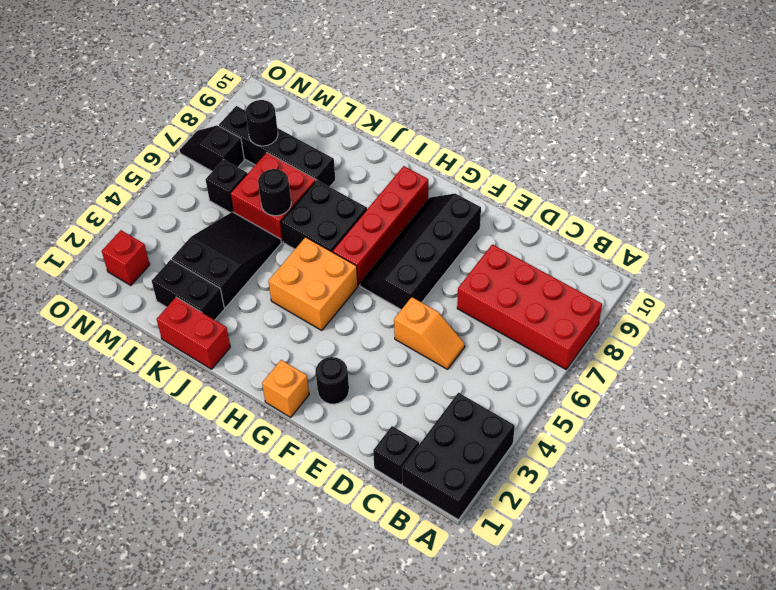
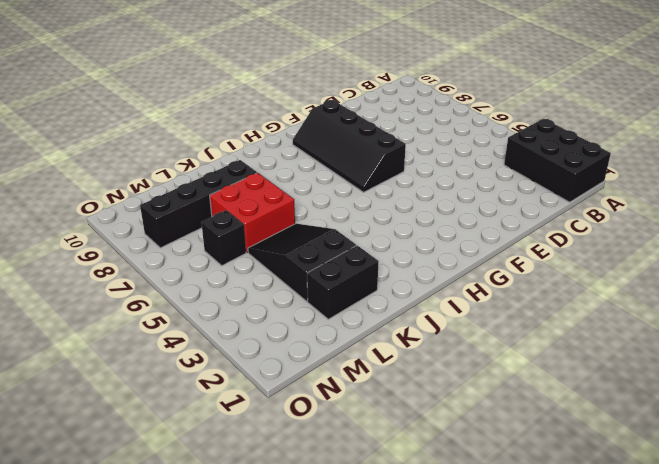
none -> red 2x4 brick [457,244,602,369]
none -> black 1x1 brick [373,426,419,485]
none -> orange 1x2 slope [394,297,465,369]

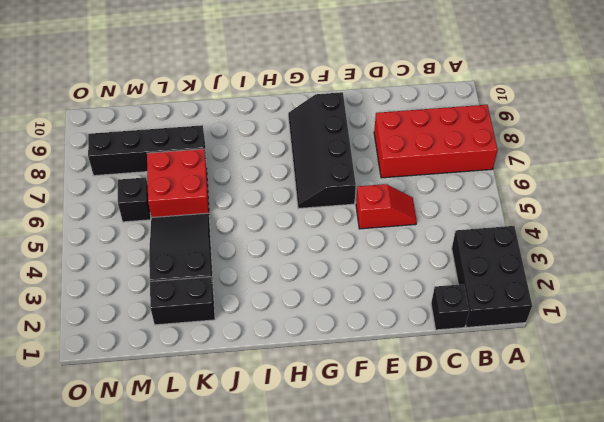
red 1x2 slope [356,184,417,229] -> orange 1x2 slope [394,297,465,369]
none -> black 1x1 round brick [316,357,349,404]
none -> orange 1x1 brick [262,360,309,417]
none -> orange 2x2 brick [268,237,358,331]

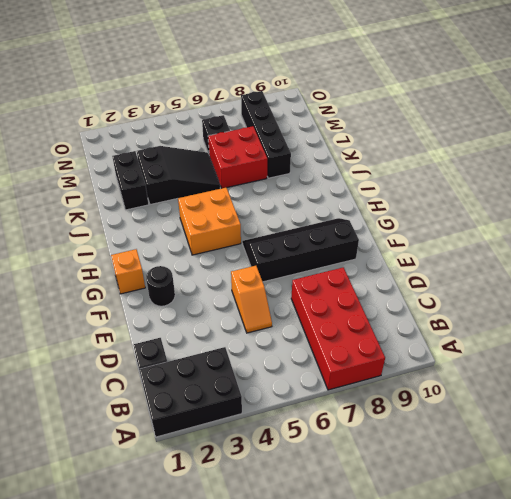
none -> red 1x4 brick [332,166,428,285]
none -> black 2x2 brick [281,180,367,252]
none -> red 1x2 brick [157,297,230,369]

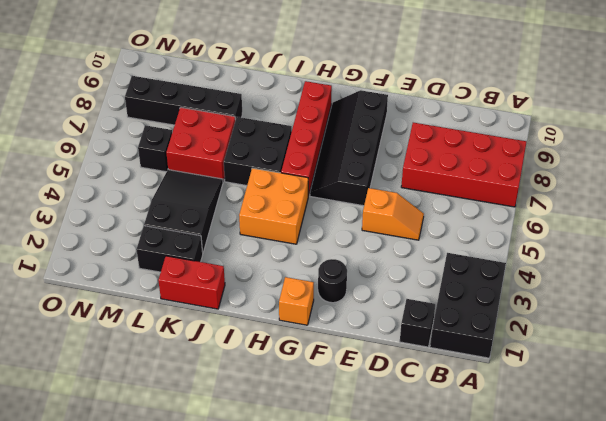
none -> red 1x1 brick [102,230,150,286]
none -> black 1x2 slope [180,125,244,171]
none -> black 1x1 round brick [258,169,291,216]

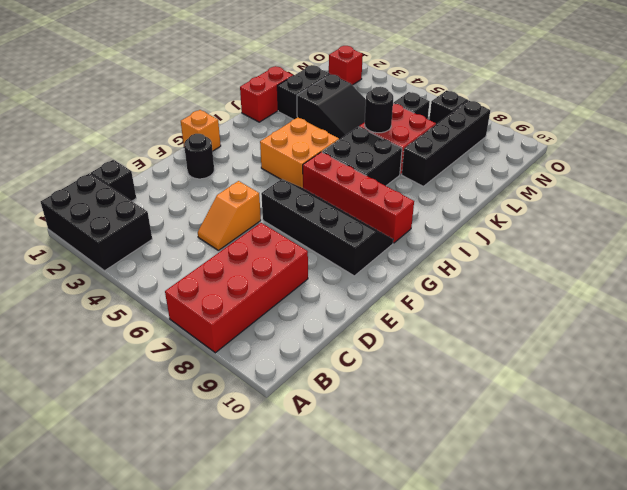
none -> black 1x1 round brick [246,100,278,146]

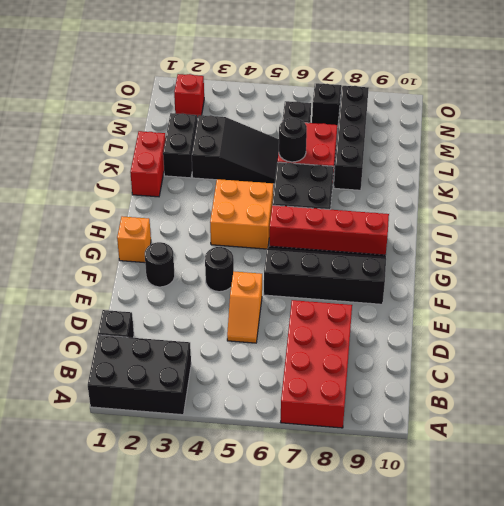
black 1x1 round brick [205,247,234,292] -> black 1x1 round brick moved to [246,100,278,146]

